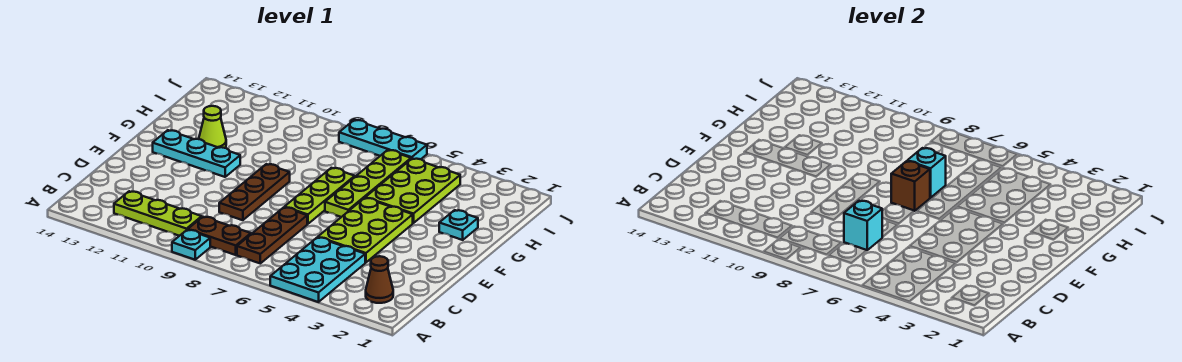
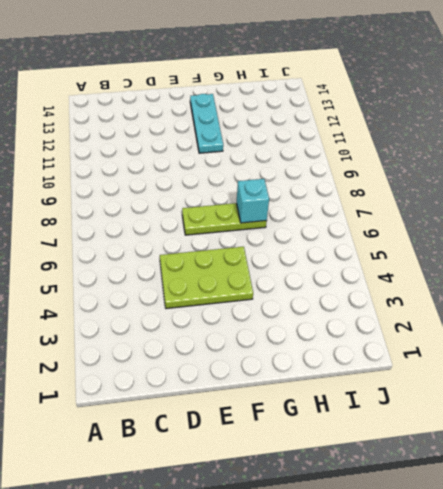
none -> cyan 2x3 plate [270,237,365,302]
none -> cyan 1x1 plate [172,230,210,260]
none -> brown 1x1 cone [366,256,393,303]

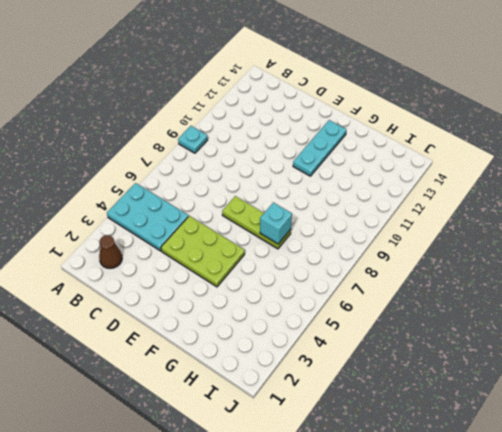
none -> brown 1x3 plate [237,207,307,263]
none -> brown 1x2 plate [188,217,251,255]
none -> lime 1x3 plate [114,191,202,236]

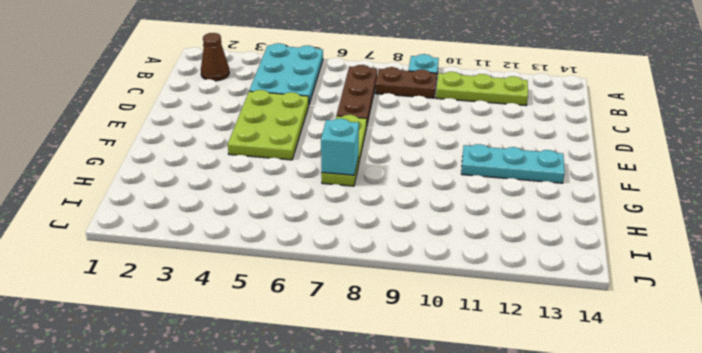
none -> brown 1x3 plate [219,164,290,220]
none -> lime 1x4 plate [325,150,411,217]
none -> cyan 1x1 plate [439,210,478,240]

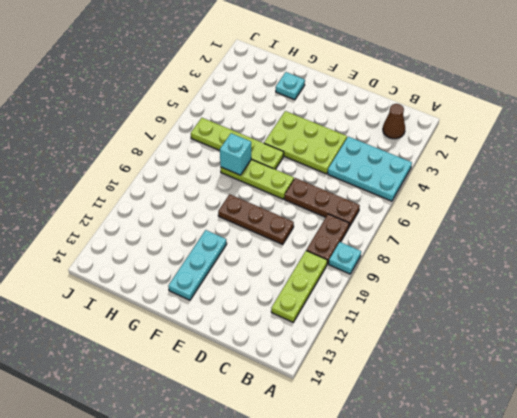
none -> lime 2x3 plate [365,158,460,223]
none -> lime 1x1 cone [199,106,226,148]
none -> cyan 1x3 plate [339,120,427,159]

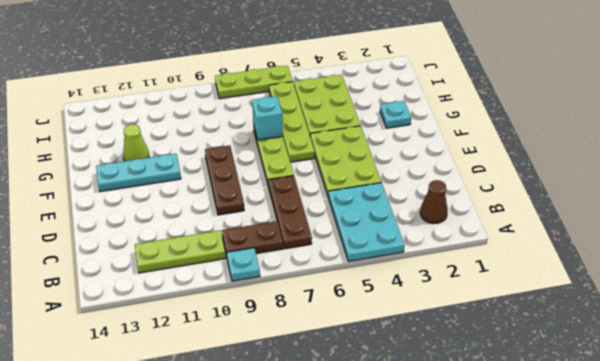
lime 1x3 plate [215,66,293,99] -> cyan 1x3 plate [339,120,427,159]
none -> cyan 1x1 brick [844,201,882,250]
none -> brown 1x1 brick [891,161,930,211]

